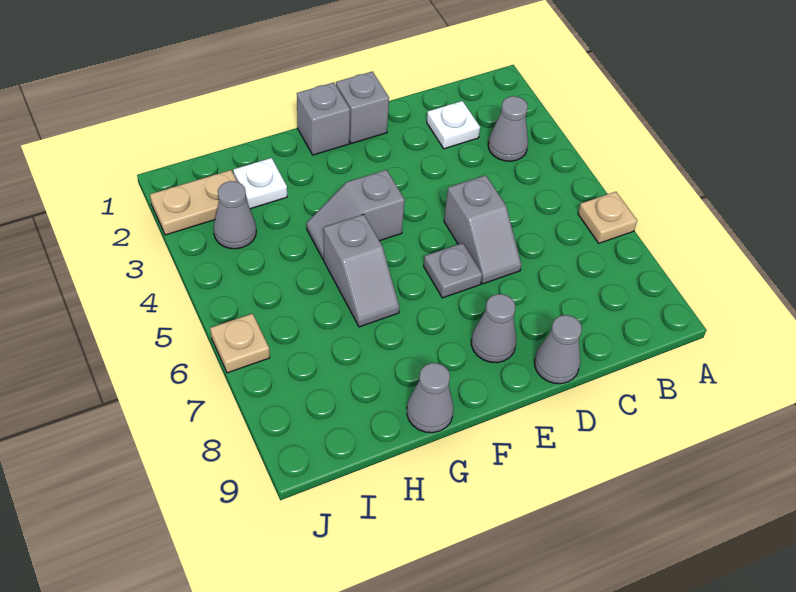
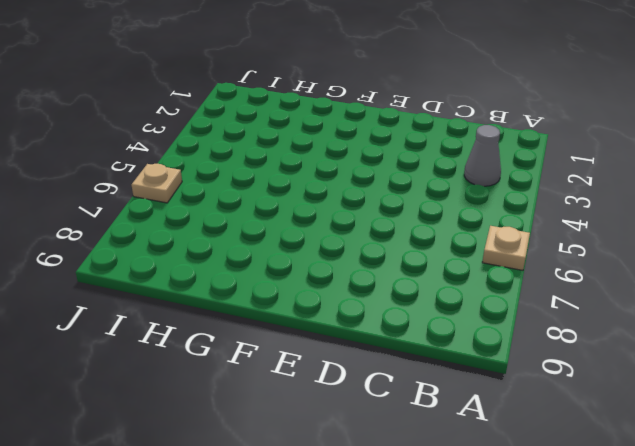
none -> white 1x1 plate [427,101,480,149]
none -> grey 1x2 slope [444,175,521,284]
none -> grey 1x1 cone [534,315,582,384]

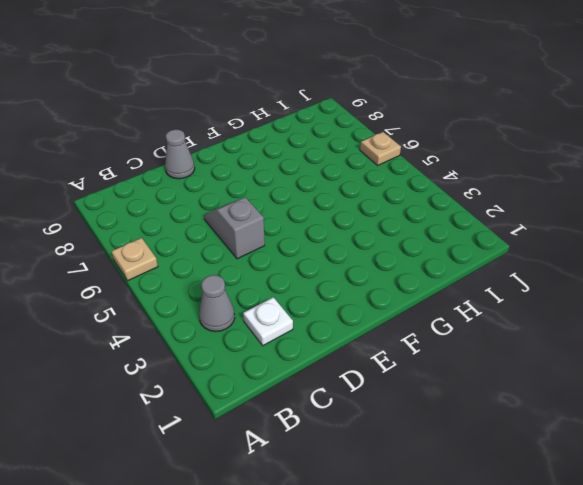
none -> grey 1x1 brick [336,72,389,144]
none -> grey 1x1 plate [424,243,482,298]
none -> grey 1x1 cone [471,294,516,363]

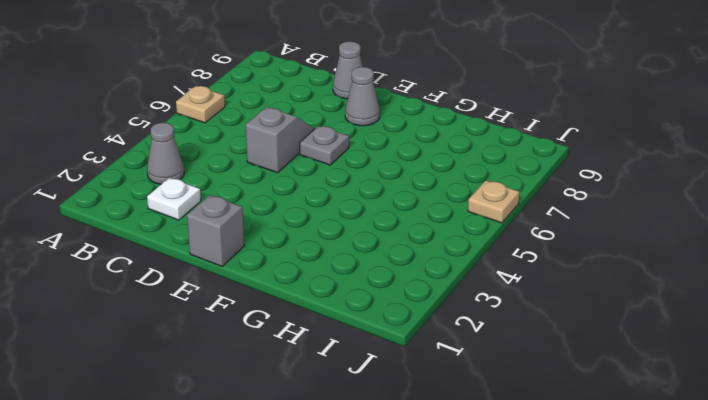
none -> grey 1x1 brick [297,83,350,155]
none -> grey 1x2 slope [306,170,405,259]
none -> grey 1x2 slope [324,214,400,327]

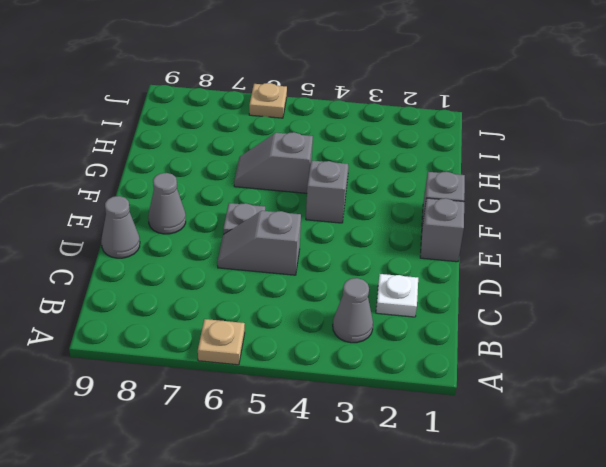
none -> grey 1x1 cone [407,363,453,433]
none -> white 1x1 plate [233,158,287,209]
none -> tan 1x2 plate [150,170,237,235]

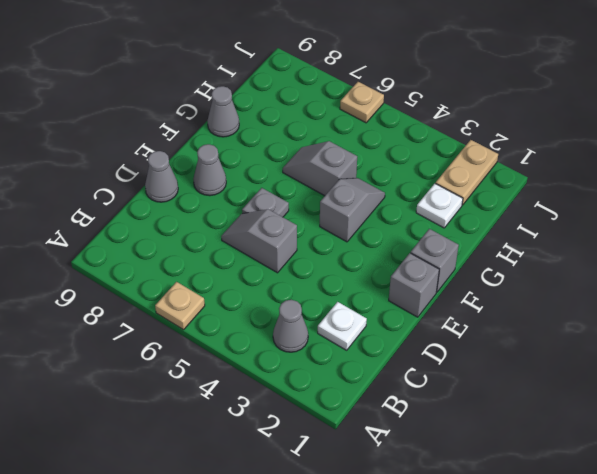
none -> grey 1x1 cone [213,181,256,249]

